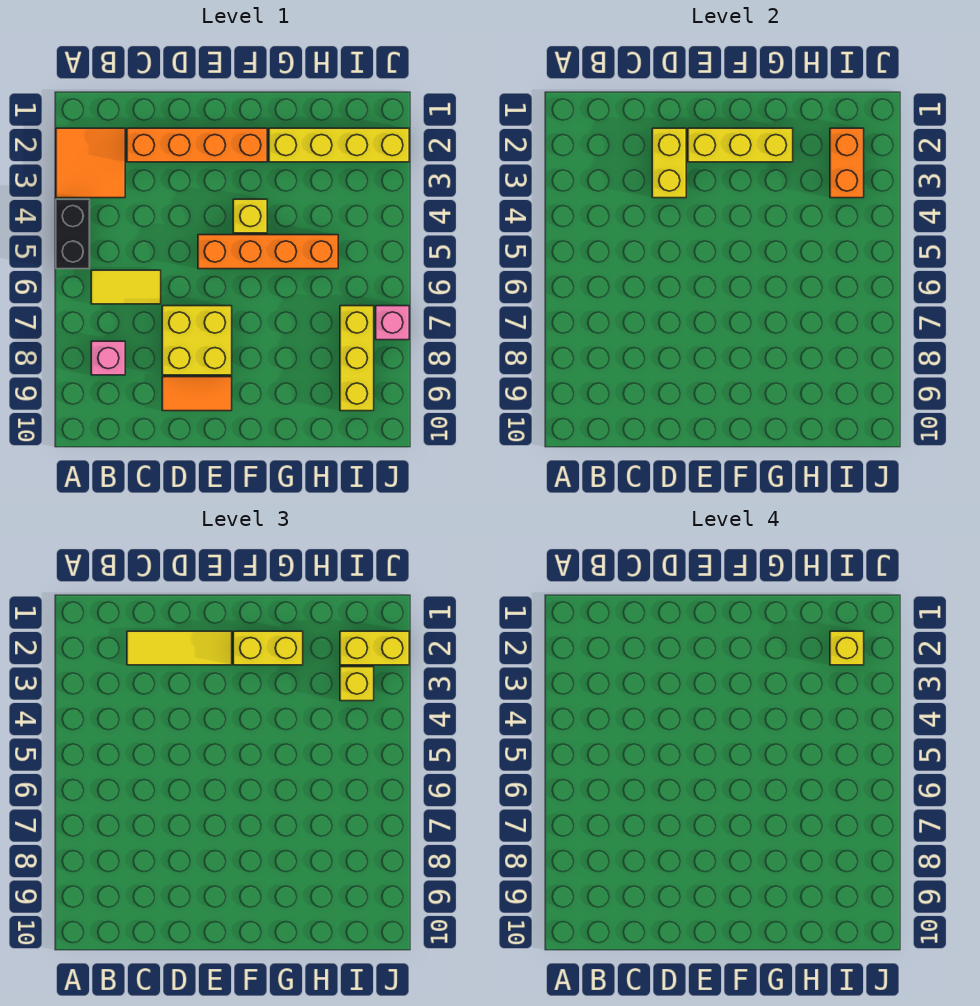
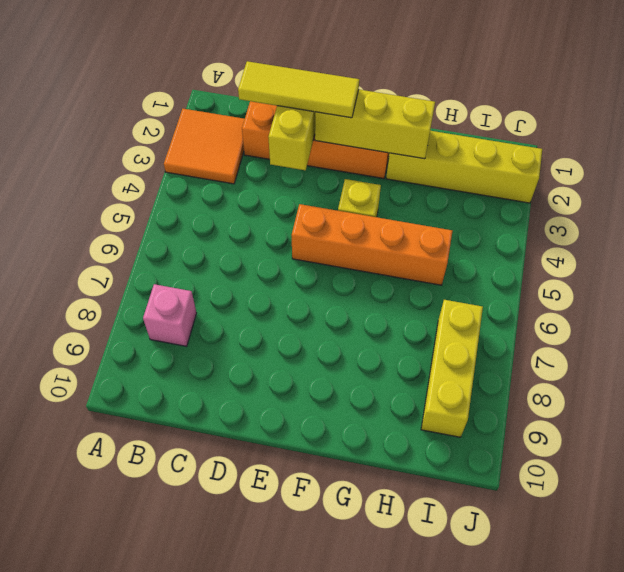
none -> black 1x2 brick [56,199,90,269]
none -> yellow 1x2 tile [91,270,161,304]
none -> yellow 2x2 brick [162,306,232,375]

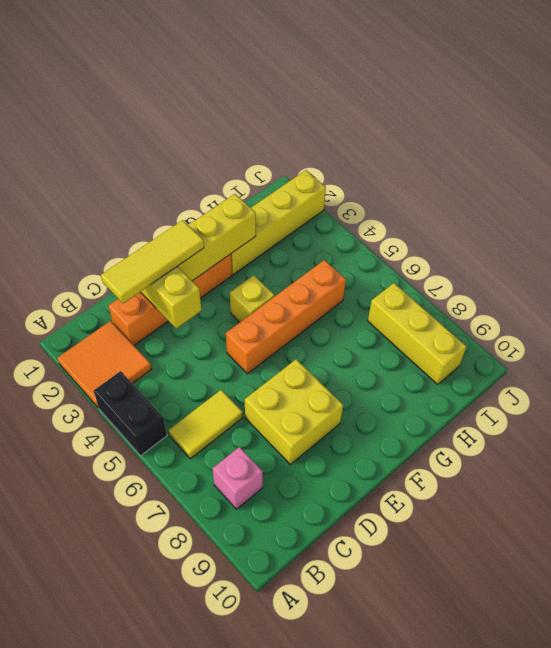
none -> orange 1x2 tile [162,377,232,411]
none -> pink 1x1 brick [376,306,409,340]
none -> orange 1x2 brick [830,128,864,198]

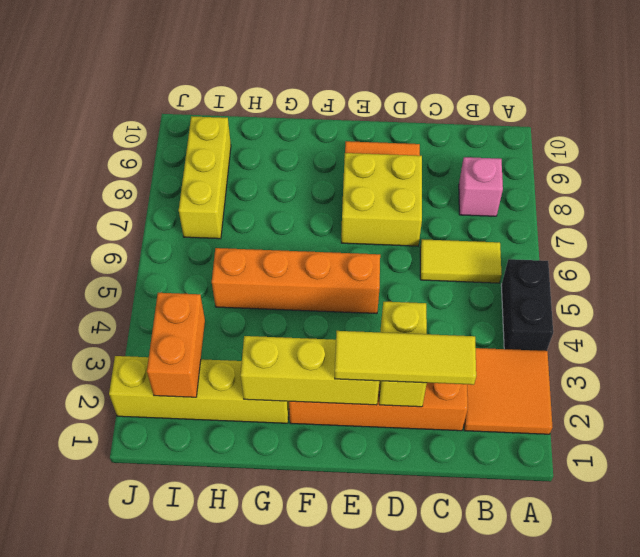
none -> yellow 1x1 brick [233,199,267,233]
none -> pink 1x1 brick [376,306,409,340]
none -> yellow 1x2 brick [233,631,303,665]

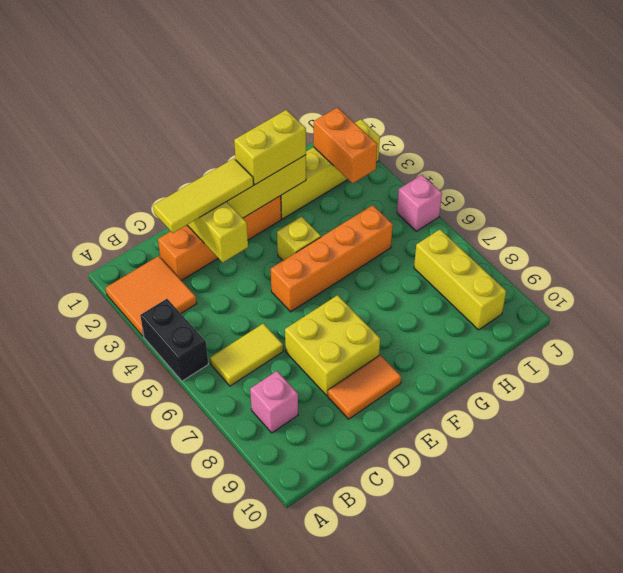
pink 1x1 brick [397,175,442,231] -> pink 1x1 brick moved to [376,306,409,340]
none -> yellow 1x2 brick [340,631,409,665]
none -> yellow 1x1 brick [340,667,374,701]
none -> yellow 1x1 brick [830,631,864,665]

